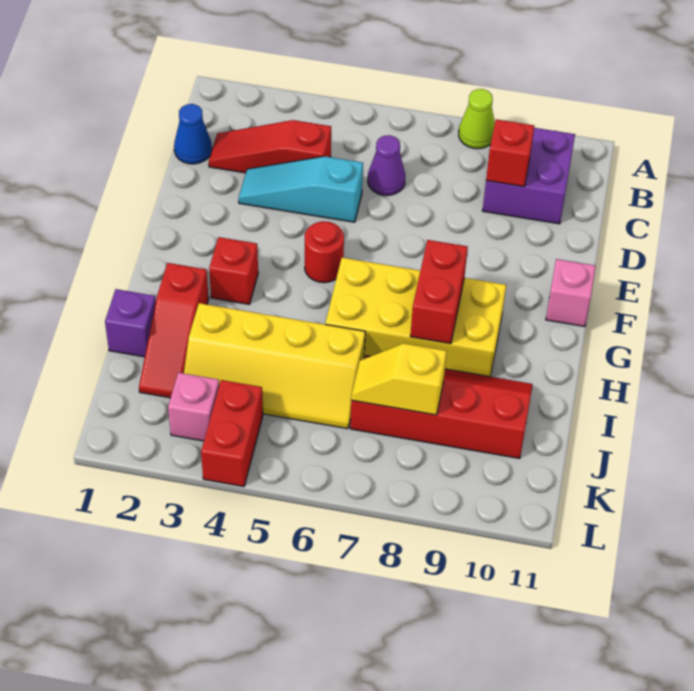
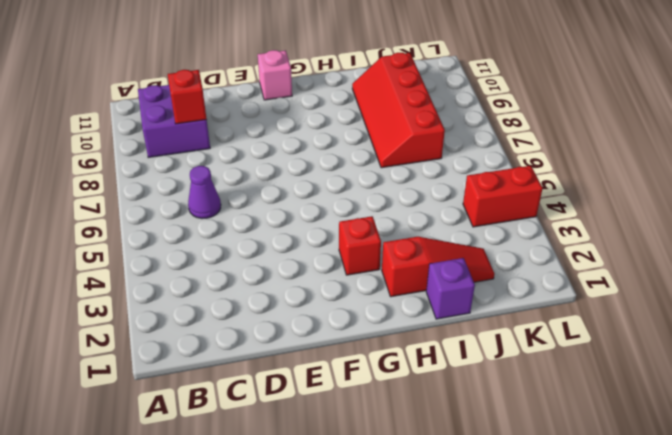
none -> lime 1x1 cone [459,89,495,149]
none -> blue 1x1 cone [174,104,212,164]
none -> red 1x3 slope [209,120,331,173]

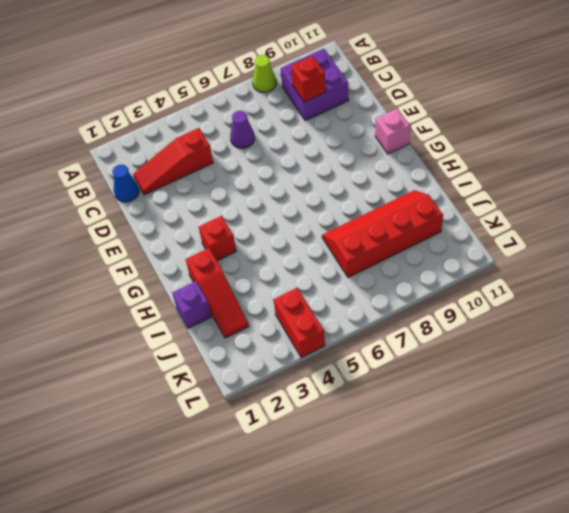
none -> cyan 1x3 slope [239,156,363,222]
none -> red 1x1 round brick [305,221,344,283]
none -> yellow 2x4 brick [325,258,506,377]

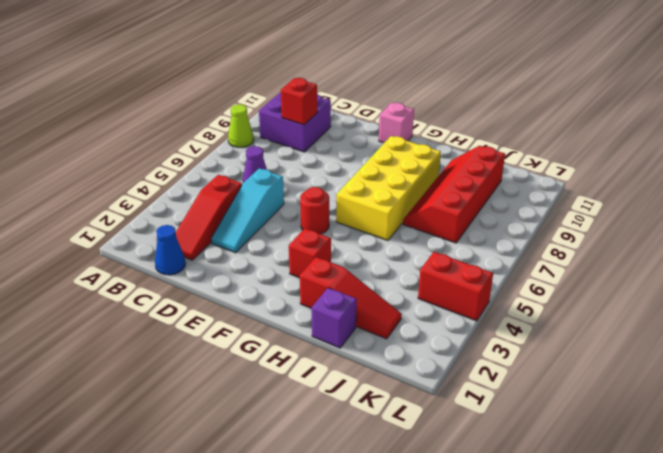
none -> yellow 2x4 slope [184,303,365,429]
none -> pink 1x1 brick [168,373,219,441]
none -> red 1x2 brick [410,240,468,344]

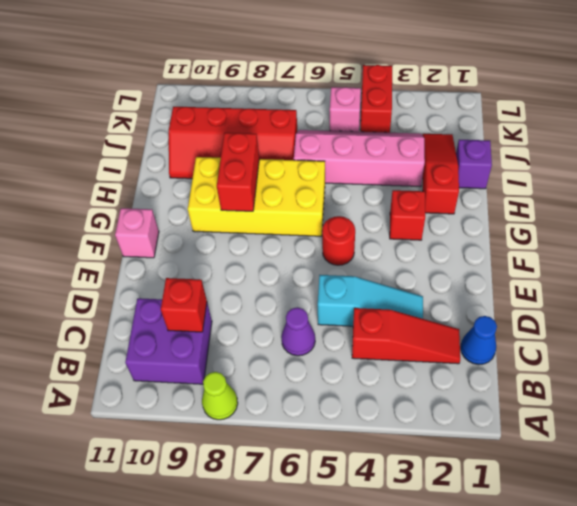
pink 2x4 slope [294,130,425,187] -> yellow 2x4 slope [184,303,365,429]
pink 1x1 brick [330,87,361,132] -> pink 1x1 brick moved to [168,373,219,441]
none -> yellow 1x2 slope [351,343,447,415]

